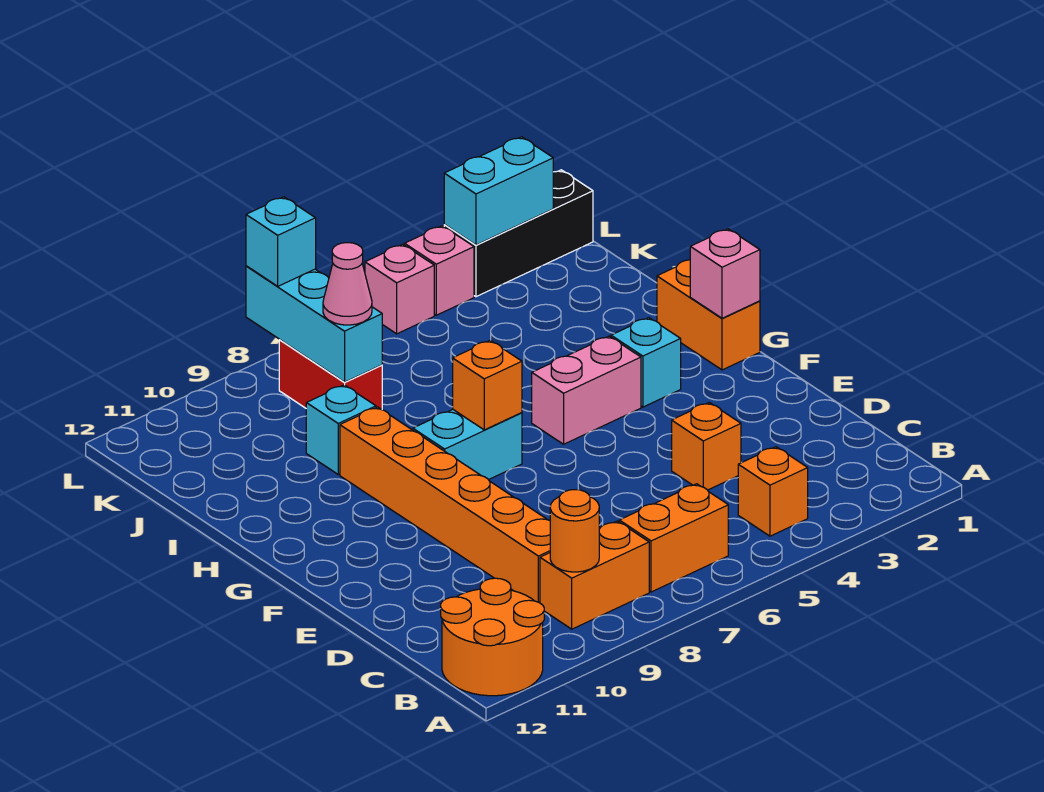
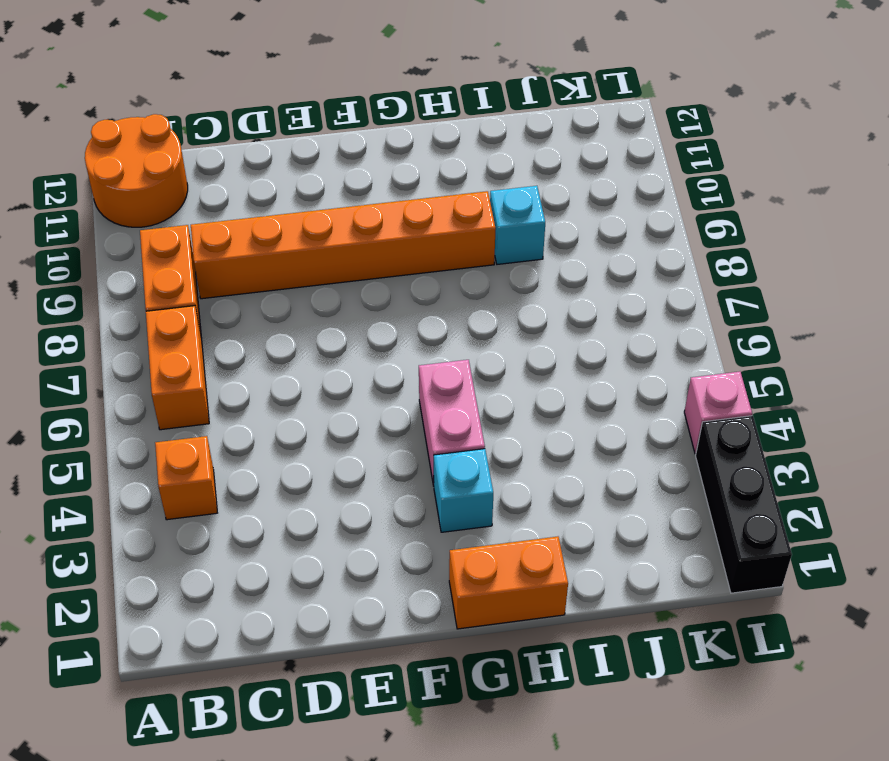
none -> orange 1x1 brick [672,403,741,490]
none -> cyan 1x2 brick [413,410,522,480]
none -> red 1x2 brick [279,340,382,410]

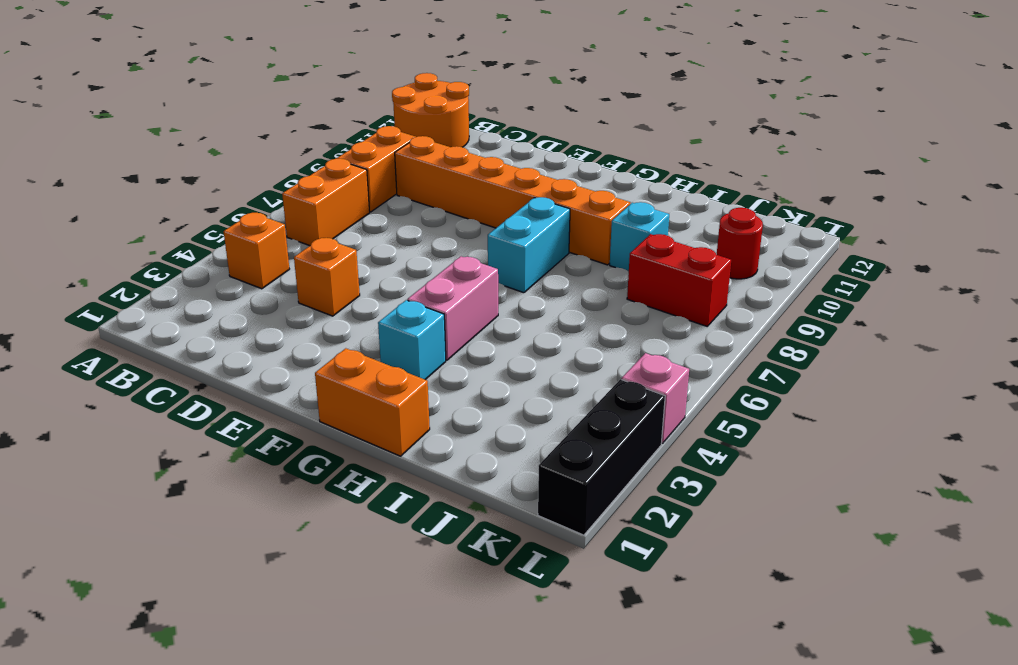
red 1x1 round brick [717,208,763,279] -> none
none -> pink 1x1 brick [365,244,434,334]
none -> orange 1x1 round brick [550,490,599,572]
none -> pink 1x1 brick [690,229,760,318]

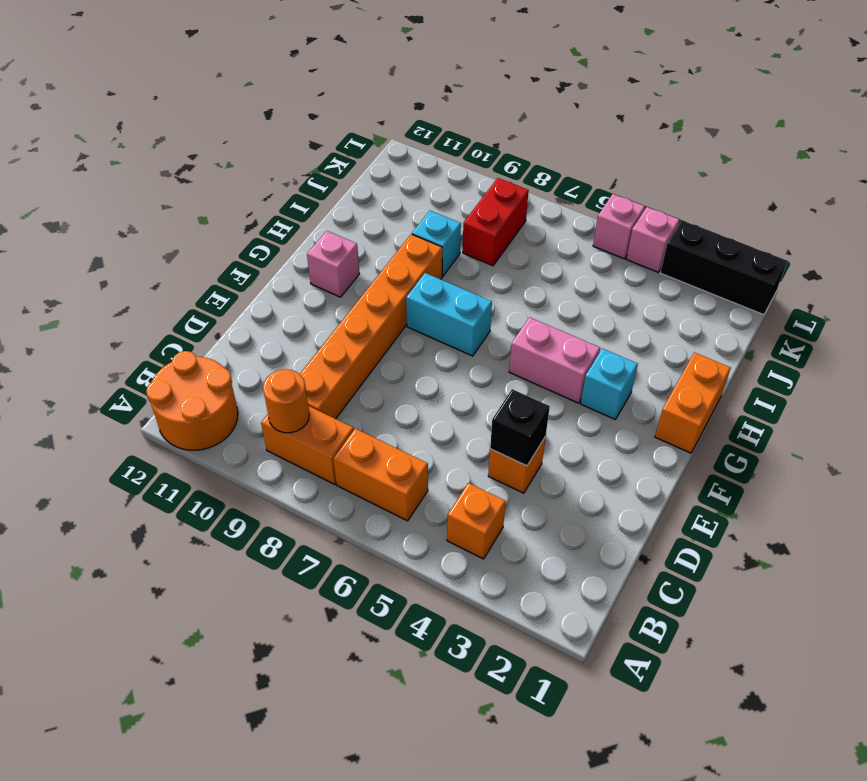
black 1x1 brick [490,389,550,466] -> none
pink 1x1 brick [307,231,359,297] -> pink 1x1 brick moved to [690,229,760,318]
none -> orange 1x1 brick [453,340,522,430]
none -> cyan 1x3 brick [246,266,382,382]
none -> cyan 1x2 brick [444,137,553,245]

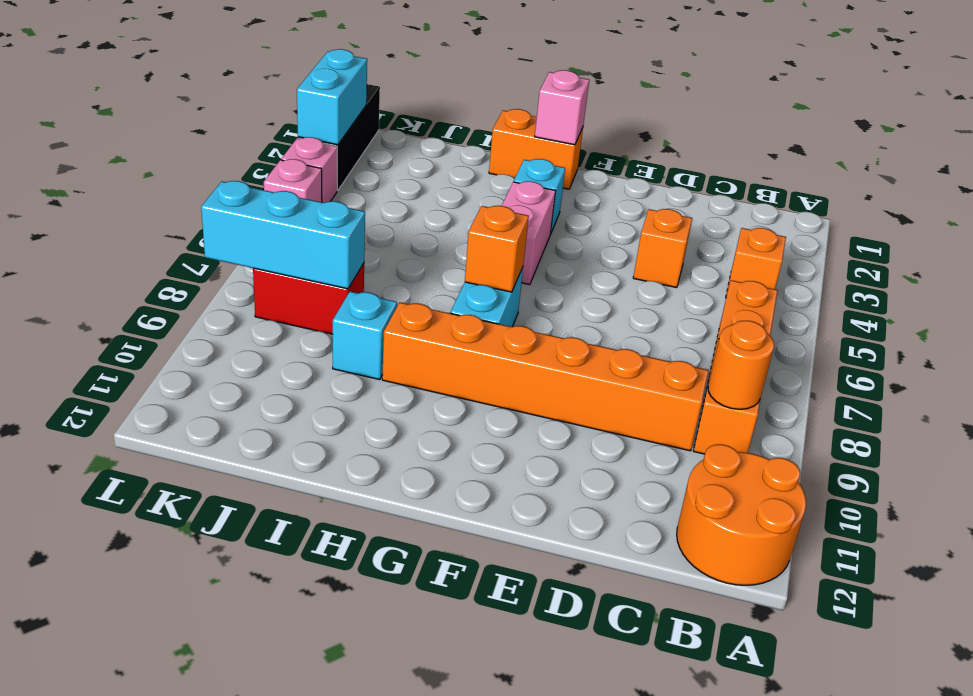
none -> pink 1x1 cone [323,243,372,325]
none -> cyan 1x1 brick [246,197,316,286]

